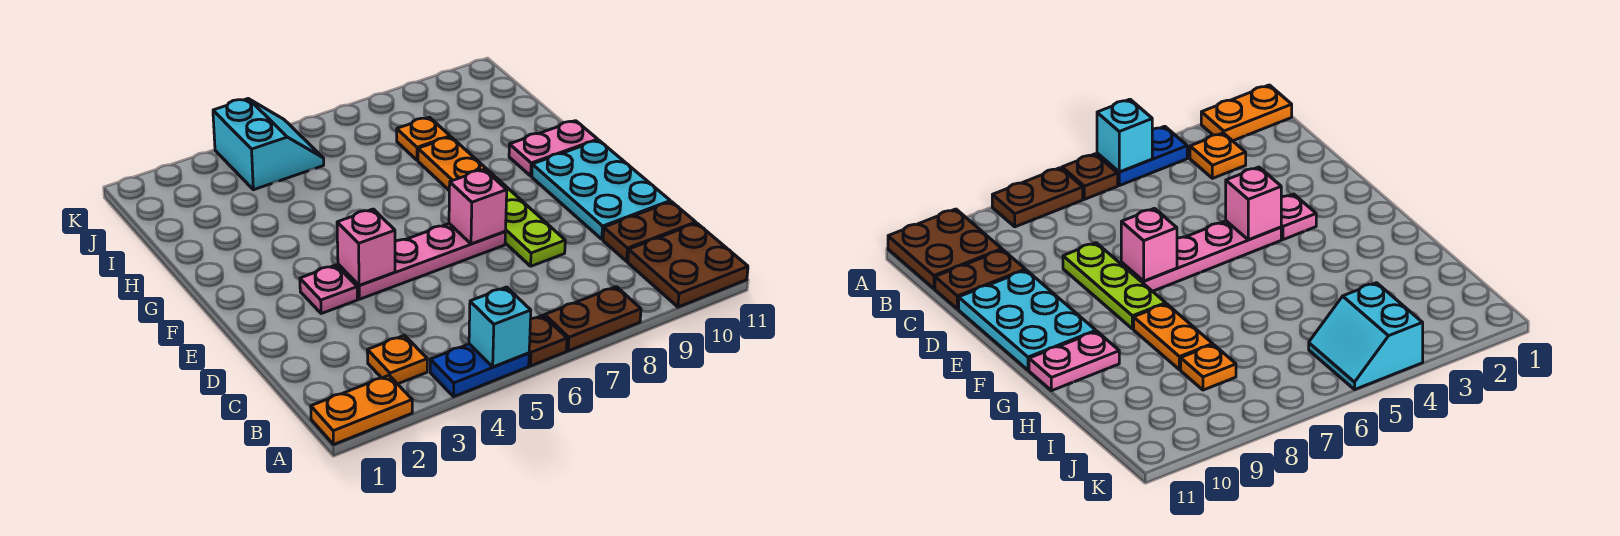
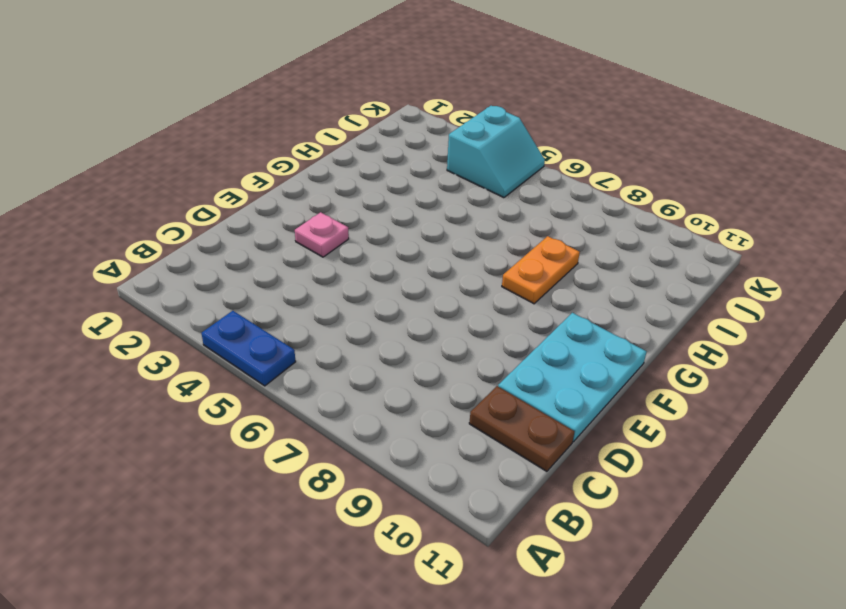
none -> orange 1x2 plate [311,375,412,444]
none -> brown 1x1 plate [529,315,567,366]
none -> brown 1x2 plate [544,287,641,351]

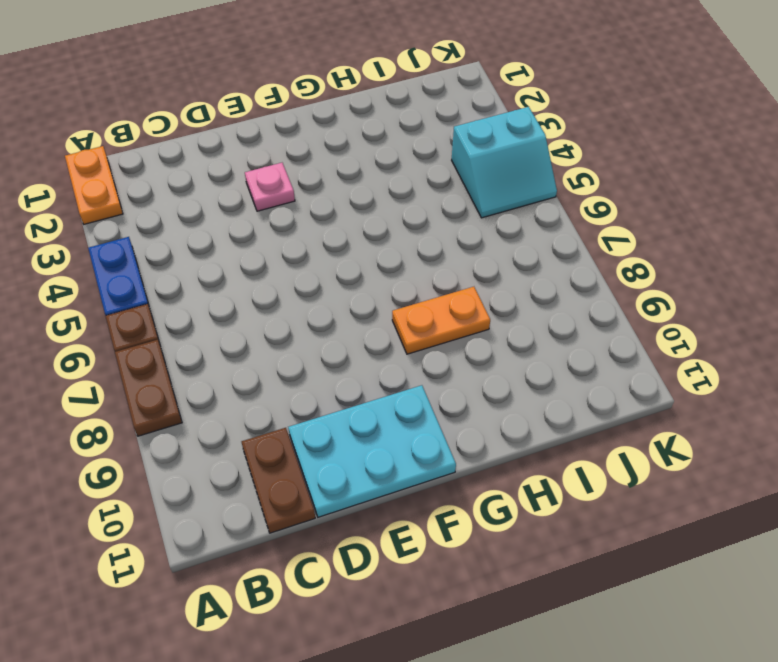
none -> brown 2x2 plate [628,223,748,307]
none -> orange 1x1 plate [367,335,427,384]
none -> lime 1x3 plate [494,177,565,266]

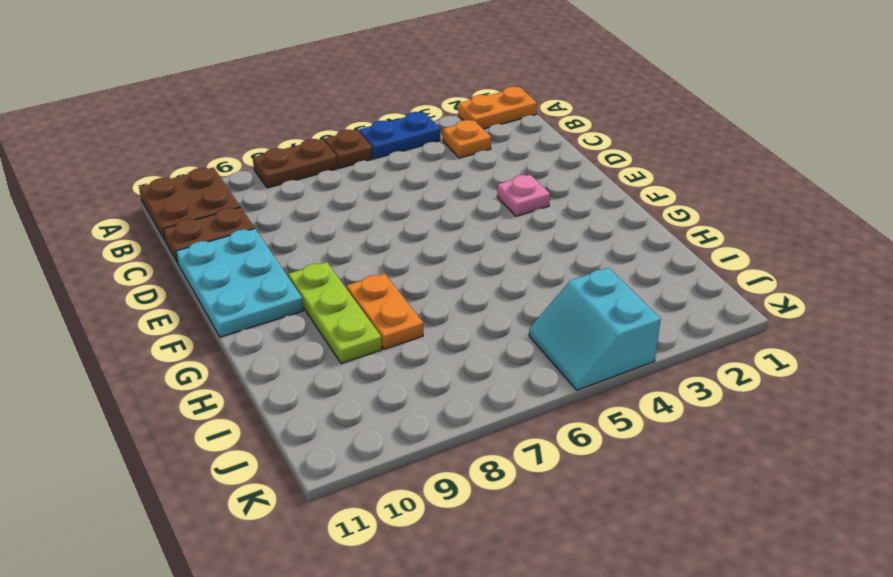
lime 1x3 plate [288,262,382,364] -> lime 1x3 plate moved to [494,177,565,266]
none -> pink 1x4 plate [338,224,505,299]
none -> pink 1x2 plate [509,121,598,176]
none -> orange 1x1 plate [397,117,450,160]

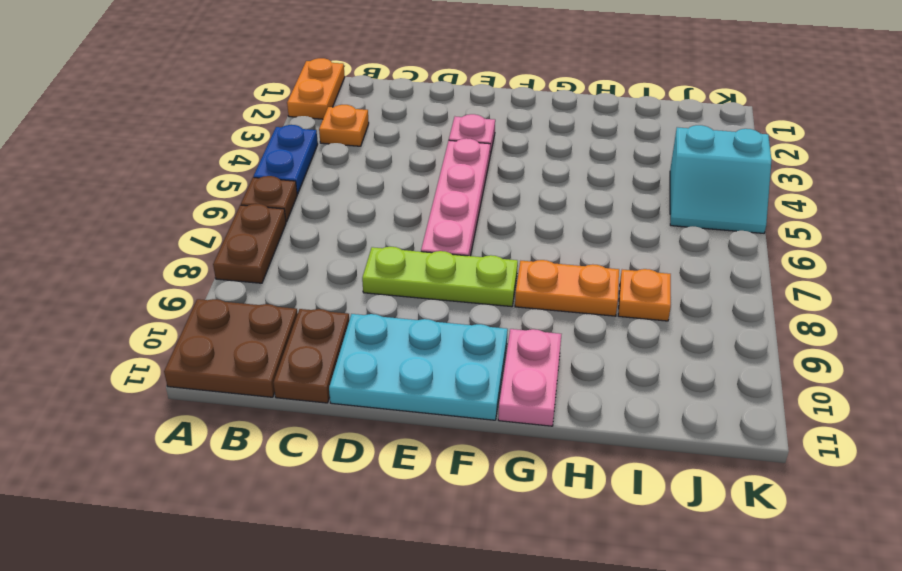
none -> cyan 1x1 brick [469,287,531,367]
none -> pink 1x1 brick [337,209,395,285]
none -> pink 1x1 brick [449,169,507,244]

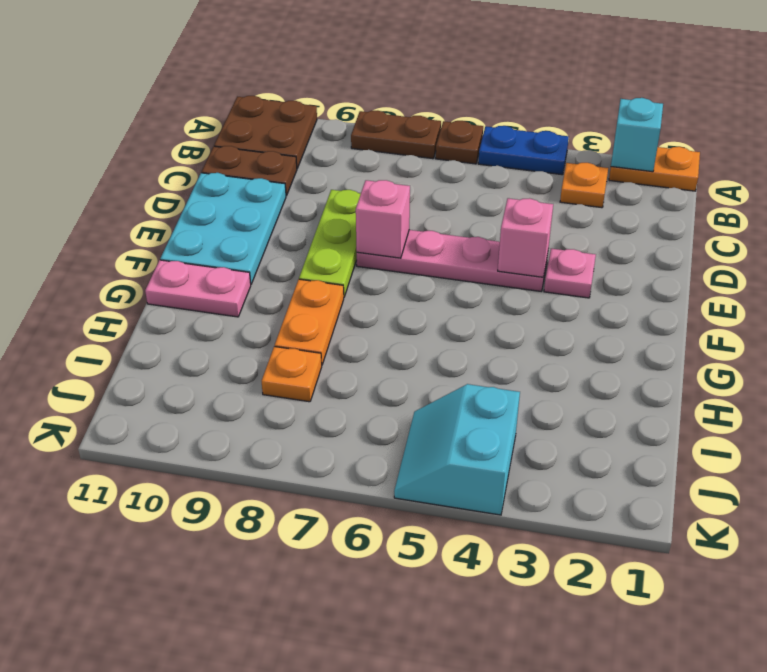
cyan 1x1 brick [611,98,663,172] -> cyan 1x1 brick moved to [469,287,531,367]

